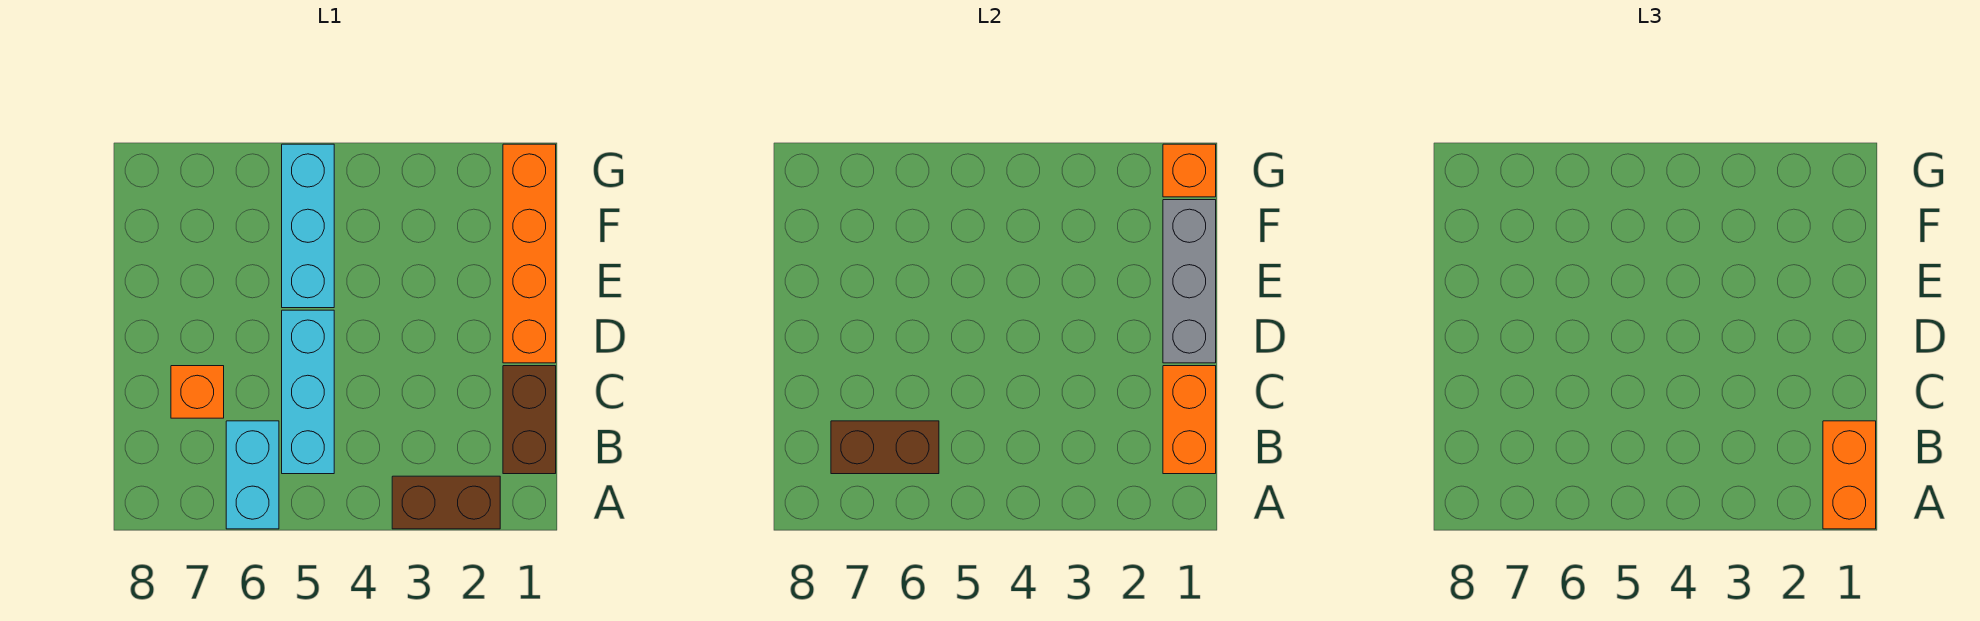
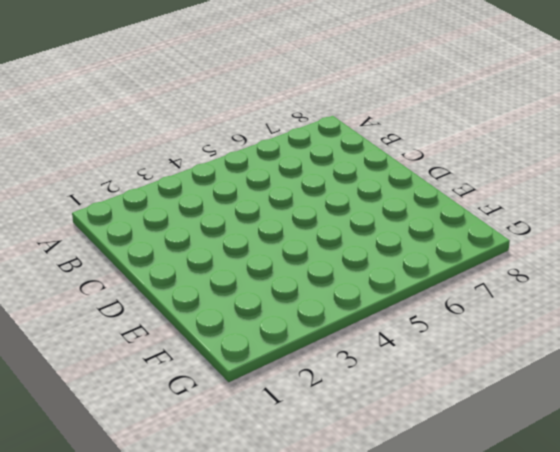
none -> brown 1x2 brick [392,476,500,529]
none -> cyan 1x2 brick [226,421,279,529]
none -> brown 1x2 brick [503,366,556,474]

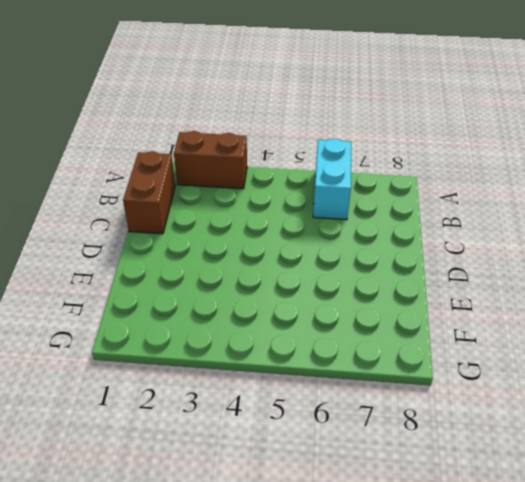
none -> cyan 1x3 brick [282,310,334,474]
none -> orange 1x1 brick [171,366,224,418]
none -> orange 1x4 brick [503,144,556,363]

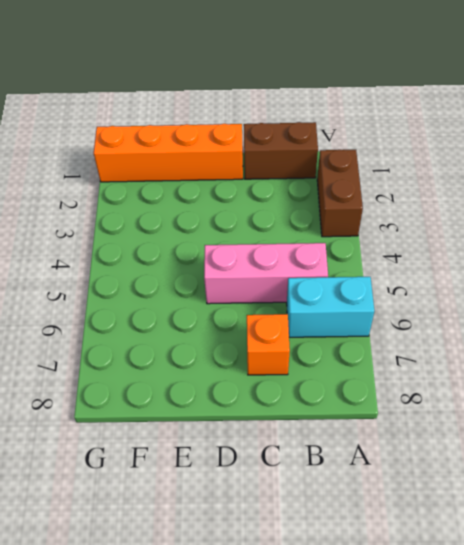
pink 1x3 brick [204,243,328,304] -> cyan 1x3 brick [282,310,334,474]
none -> cyan 1x3 brick [282,144,334,308]
none -> orange 1x2 brick [1163,366,1216,474]
none -> brown 1x2 brick [831,421,939,474]

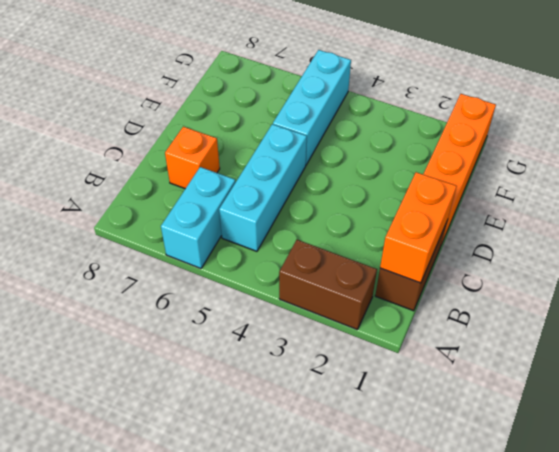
none -> brown 1x2 brick [831,421,939,474]
none -> grey 1x3 brick [1163,200,1216,363]
none -> orange 1x1 brick [1163,144,1216,197]

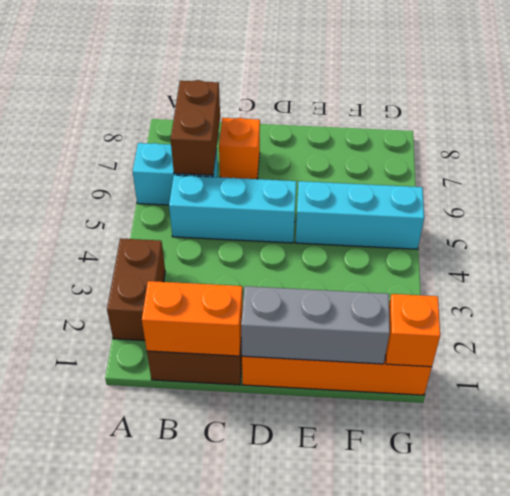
none -> orange 1x2 brick [1823,421,1876,529]

